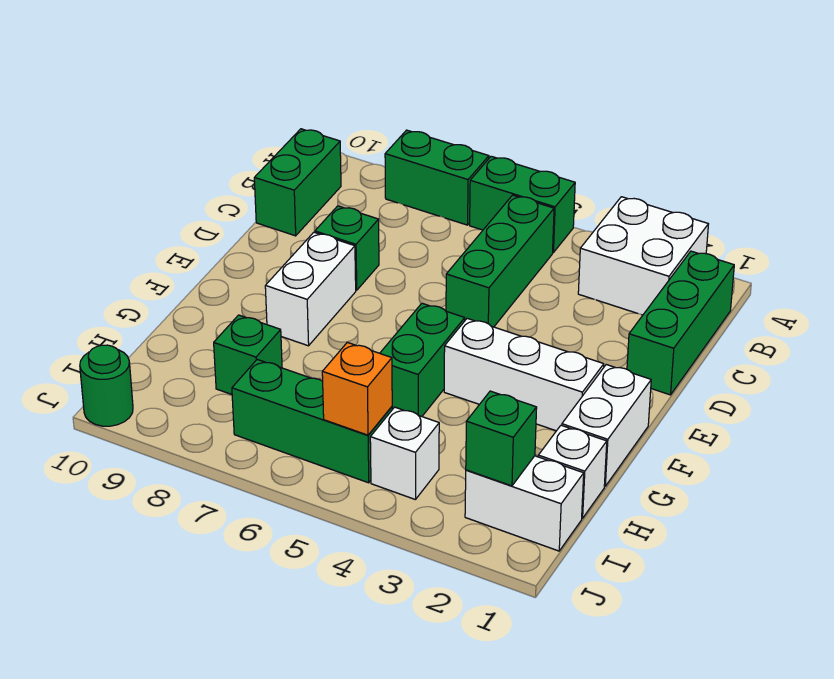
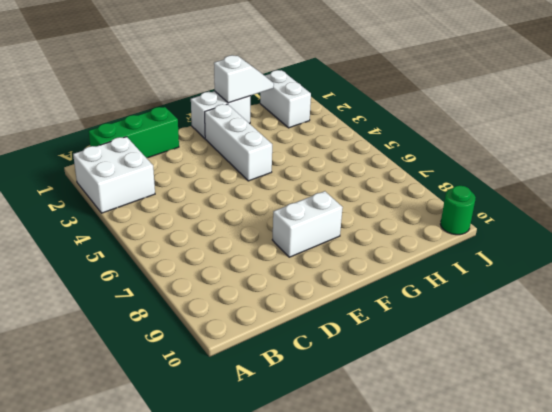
white 1x2 slope [214,55,274,103] -> none
none -> green 1x2 brick [470,156,575,253]
none -> green 1x2 brick [385,130,489,225]
none -> green 1x3 brick [446,195,554,327]

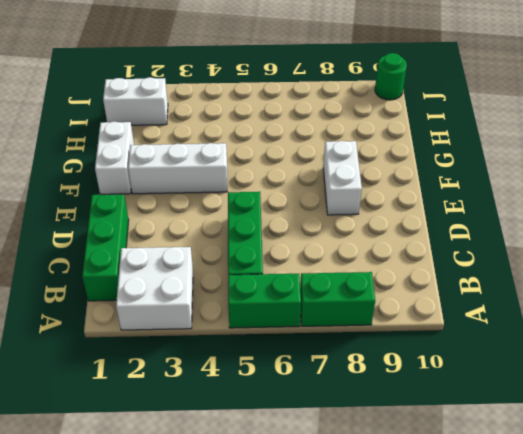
none -> green 1x2 brick [254,129,341,236]
none -> green 1x1 brick [315,206,379,290]
none -> green 1x2 brick [380,303,465,416]

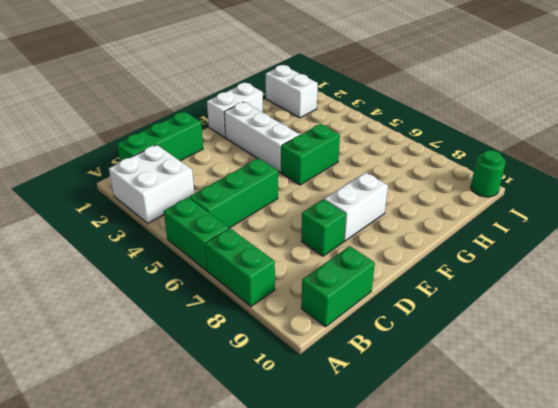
none -> white 1x1 brick [538,425,607,518]
none -> green 1x1 brick [214,315,282,394]
none -> white 1x1 brick [370,407,439,500]

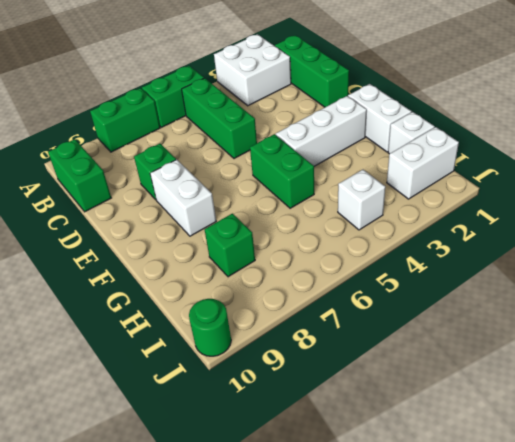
none -> green 1x3 brick [232,360,392,483]
none -> green 1x1 brick [466,391,537,486]
none -> orange 1x1 brick [322,342,392,435]

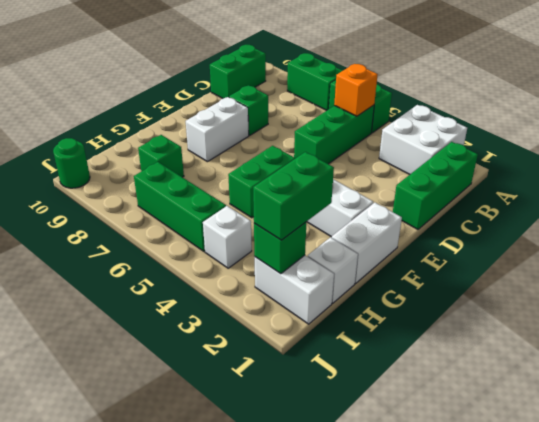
orange 1x1 brick [334,64,378,116] -> orange 1x1 brick moved to [322,342,392,435]
green 1x2 brick [253,152,334,240] -> none

